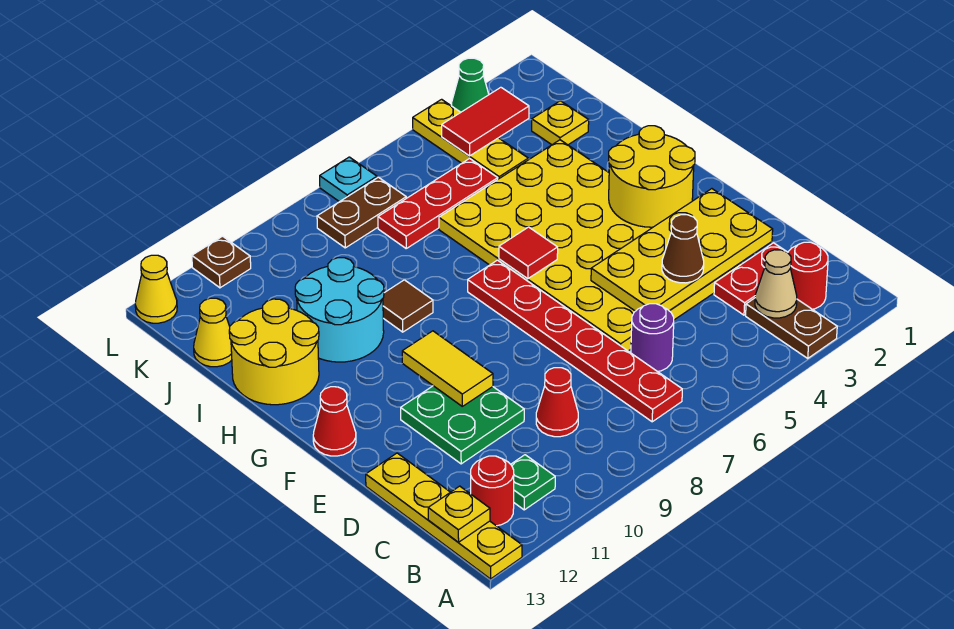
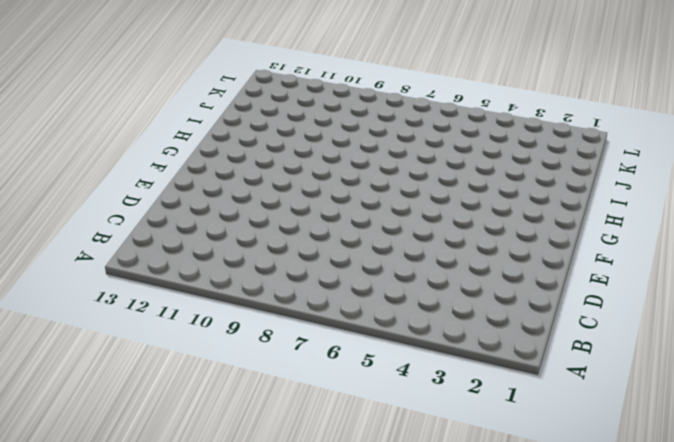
none -> brown 1x2 plate [746,298,837,358]
none -> yellow 1x4 plate [366,453,522,579]
none -> red 1x1 round brick [788,242,828,309]
none -> red 1x6 plate [468,260,682,422]

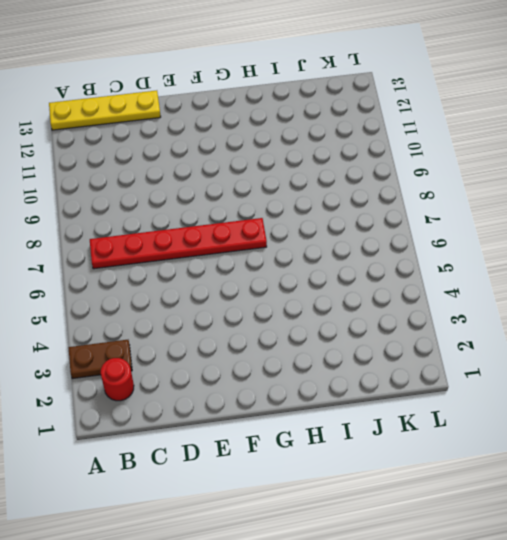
none -> green 1x1 plate [511,455,555,510]
none -> red 1x1 round brick [471,456,514,526]
none -> red 1x2 plate [714,243,788,315]
none -> purple 1x1 round brick [631,304,674,372]

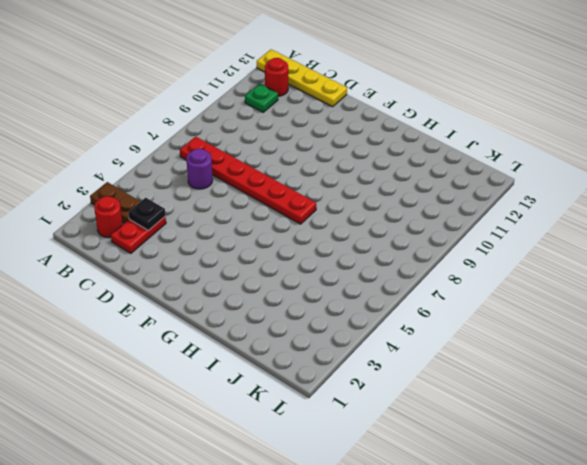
black 1x1 plate [128,198,166,231] -> none
none -> red 1x1 cone [536,368,578,437]
none -> yellow 4x6 plate [439,140,742,351]
none -> green 2x2 plate [401,386,524,464]
none -> red 1x1 cone [313,387,356,456]

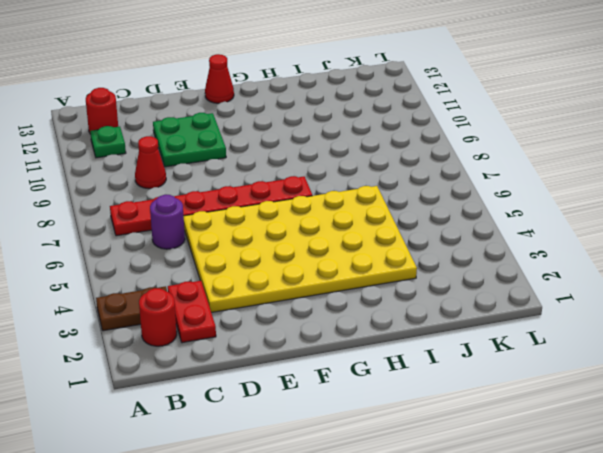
none -> yellow 1x4 plate [366,453,522,579]
none -> brown 1x1 tile [383,280,433,332]
none -> cyan 2x2 round brick [295,258,384,362]
none -> yellow 2x2 round brick [229,299,319,405]

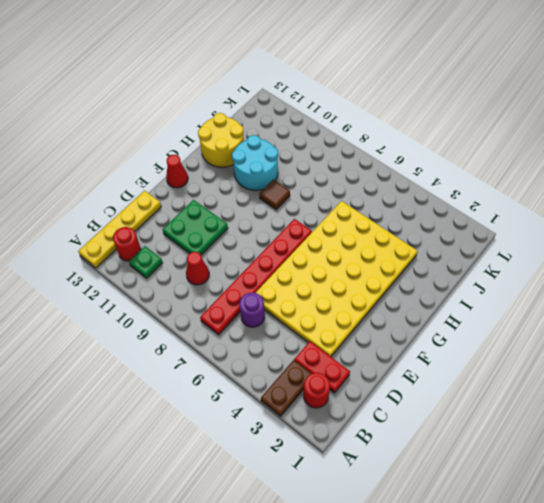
none -> yellow 1x1 plate [532,101,589,145]
none -> yellow 1x3 plate [413,99,528,179]
none -> red 1x3 plate [378,159,498,248]
none -> yellow 1x1 cone [194,298,232,367]

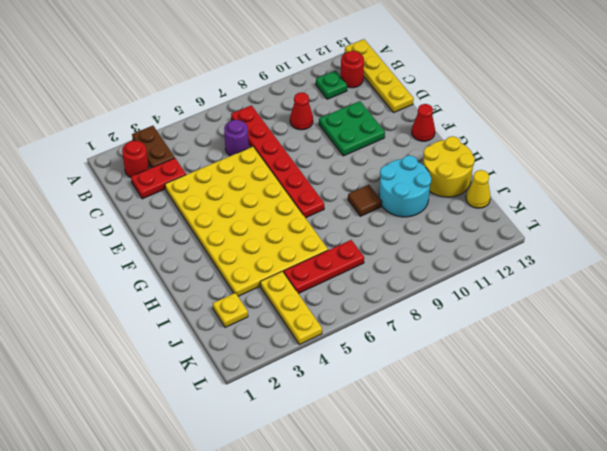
none -> brown 1x2 plate [317,177,406,248]
none -> green 1x1 cone [452,58,489,112]
none -> cyan 1x1 plate [320,157,377,202]
none -> brown 1x1 plate [192,236,251,288]

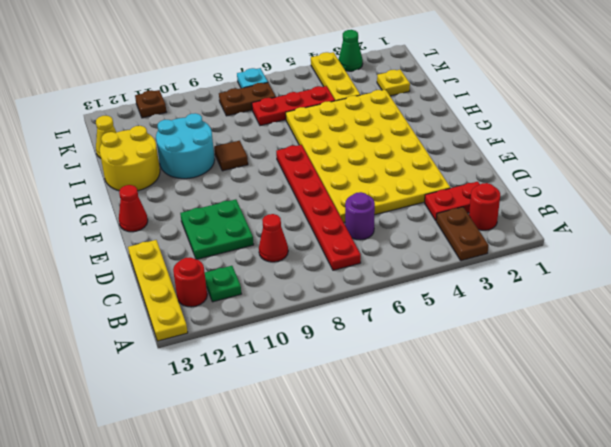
none -> yellow 1x1 cone [135,255,177,323]
none -> tan 1x1 cone [755,250,797,318]
none -> yellow 1x1 plate [428,486,490,542]
none -> yellow 2x4 plate [591,189,773,311]

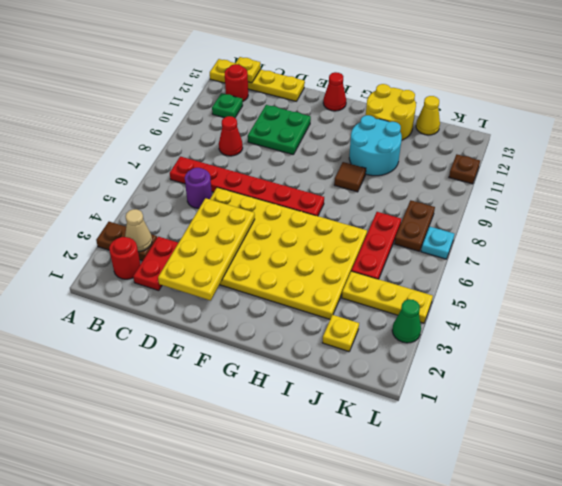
none -> yellow 1x1 cone [135,255,177,323]
none -> yellow 1x2 tile [402,331,493,406]
none -> yellow 2x2 round brick [609,126,695,227]
none -> red 1x1 tile [499,227,558,279]

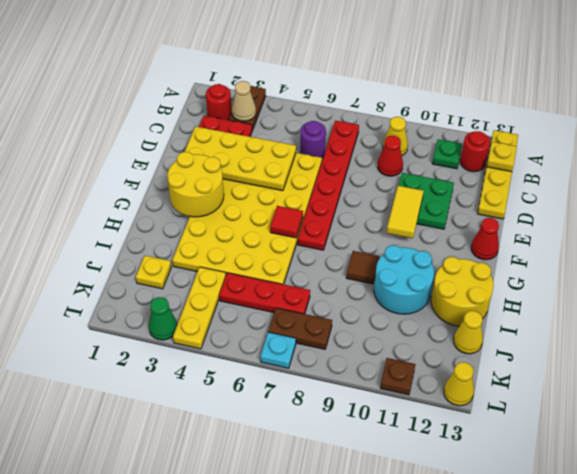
yellow 1x1 cone [383,117,408,155] -> none
none -> red 1x2 tile [442,87,529,156]
none -> brown 1x1 cone [662,215,704,283]

